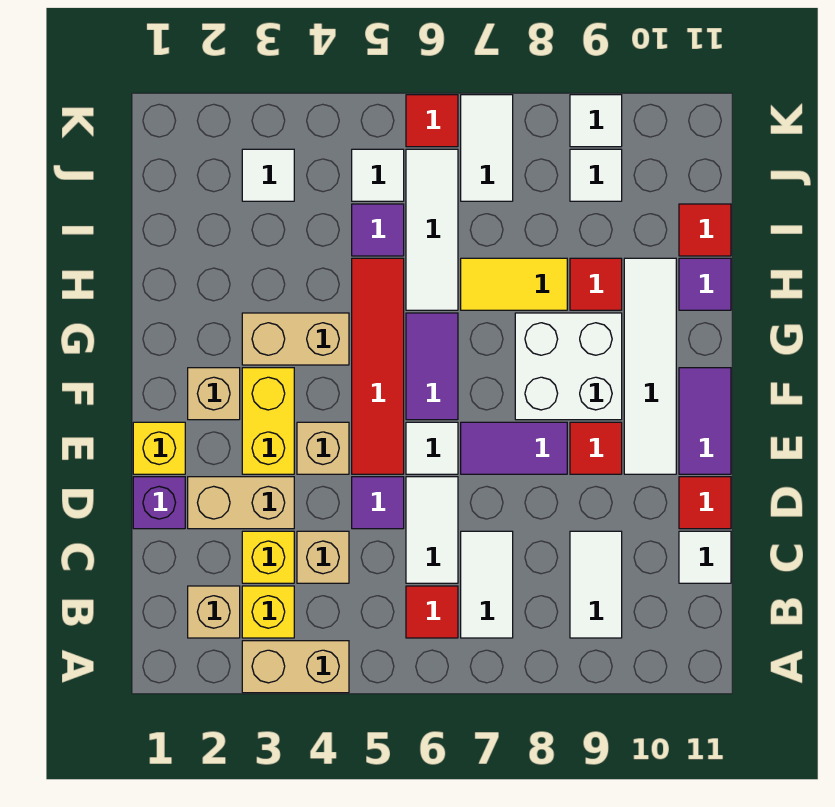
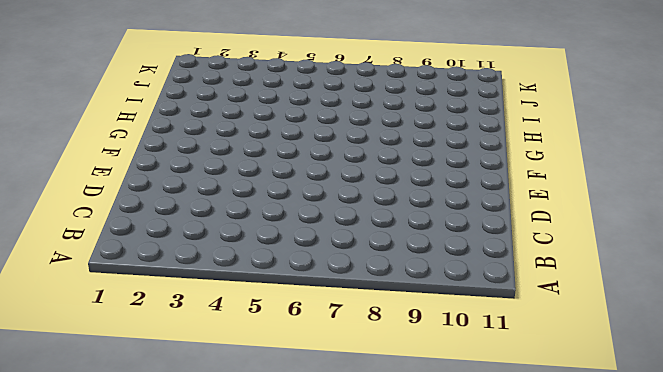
none -> tan 1x2 brick [242,641,349,693]
none -> tan 1x1 brick [188,586,240,638]
none -> yellow 1x1 brick [242,586,294,638]
none -> red 1x1 tile [406,586,458,638]

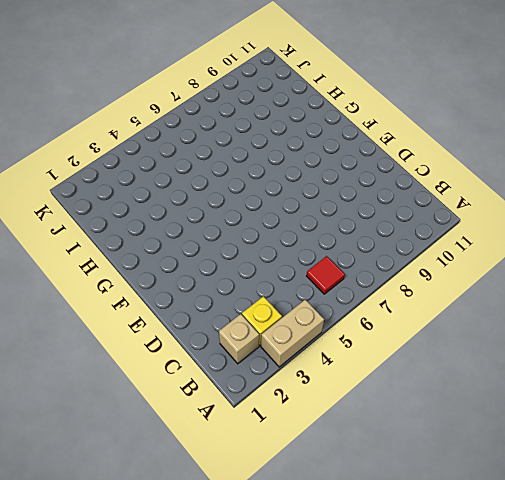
none -> white 1x2 tile [461,531,513,638]
none -> white 1x2 tile [570,531,622,638]
none -> yellow 1x1 brick [242,531,294,583]
none -> tan 1x1 brick [297,531,349,583]

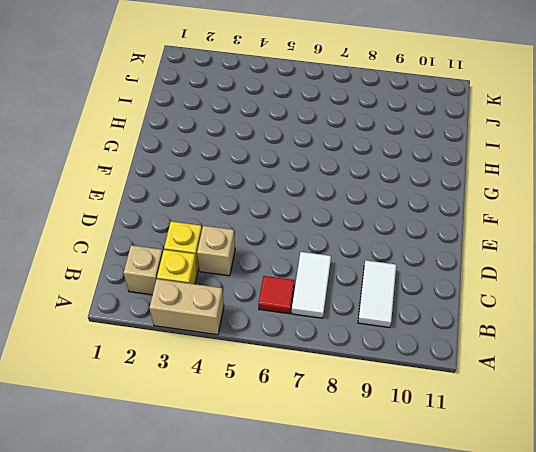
none -> white 1x2 tile [406,477,458,583]
none -> white 1x1 tile [679,531,731,583]
none -> purple 1x1 brick [133,477,185,529]
none -> tan 1x2 brick [188,477,294,529]

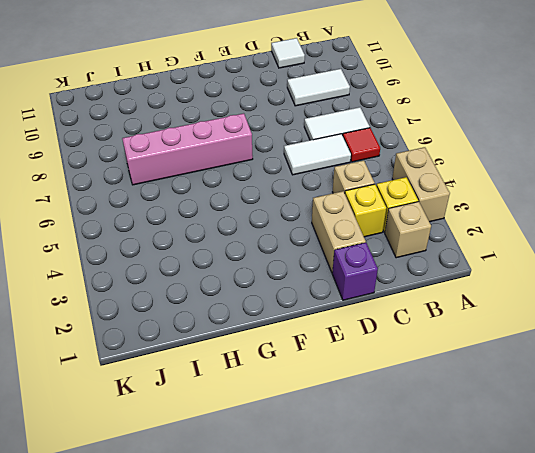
pink 1x4 brick [122,113,253,185] -> yellow 1x2 tile [461,258,567,310]
none -> purple 1x1 tile [352,477,404,529]
none -> red 1x1 tile [679,477,731,529]
none -> yellow 1x1 brick [133,422,185,474]
none -> yellow 1x2 brick [242,368,294,474]

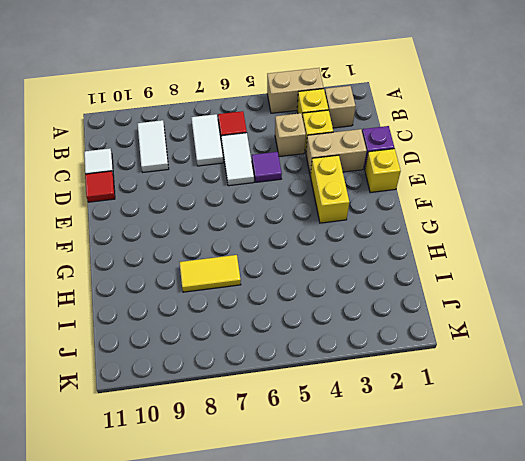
none -> tan 1x1 brick [297,422,349,474]
none -> red 1x4 tile [352,258,404,474]
none -> white 1x1 tile [406,422,458,474]
none -> purple 1x2 tile [461,422,567,474]

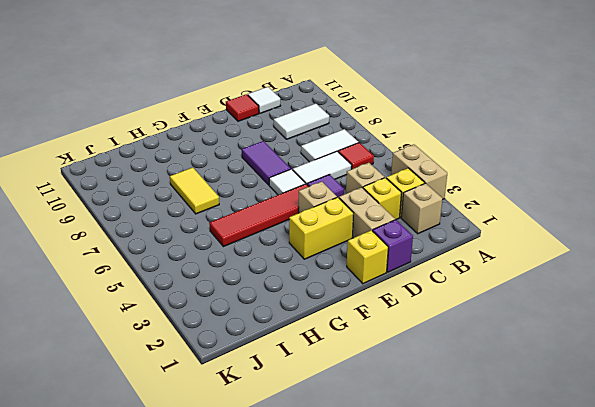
none -> red 1x1 tile [570,422,622,474]
none -> white 1x4 tile [624,258,676,474]
none -> purple 1x2 tile [679,368,731,474]
none -> tan 1x1 brick [188,368,240,420]

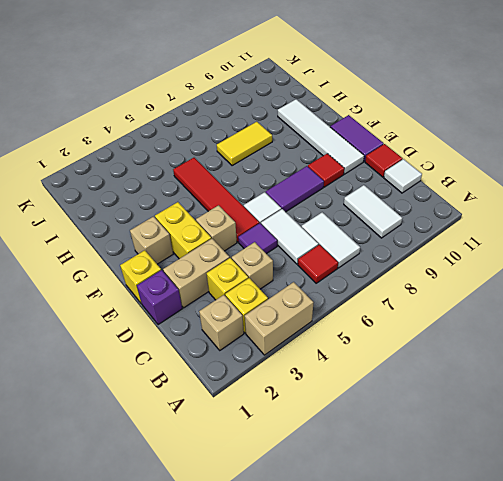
none -> purple 1x2 tile [406,313,458,420]
none -> white 2x2 brick [515,313,622,420]
none -> tan 1x2 brick [242,313,349,365]
none -> white 1x3 tile [406,149,458,310]

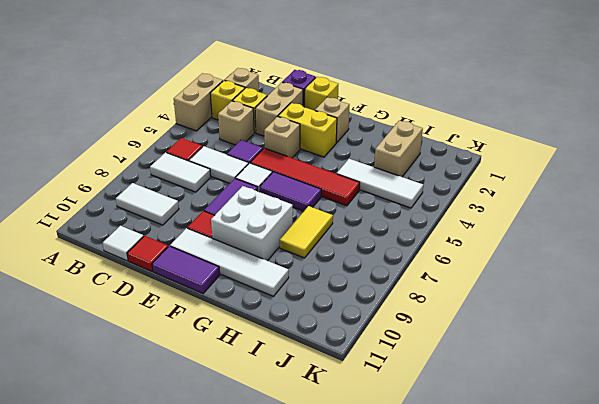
white 1x3 tile [337,159,423,208] -> white 1x3 tile moved to [406,149,458,310]
tan 1x2 brick [374,120,423,177] -> tan 1x2 brick moved to [242,313,349,365]
none -> red 1x1 tile [570,258,622,310]
none -> purple 1x1 tile [679,258,731,310]
none -> purple 1x1 tile [352,204,404,256]
none -> red 1x1 tile [679,204,731,256]

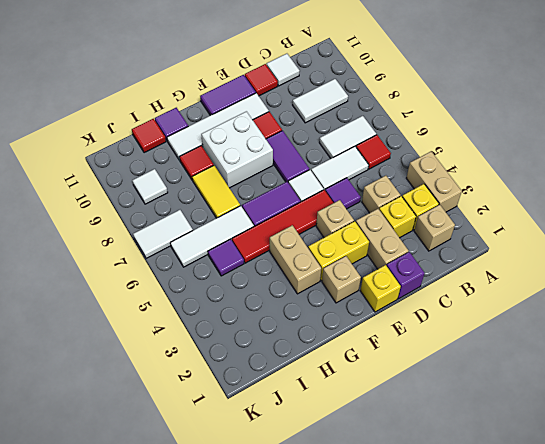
none -> white 1x1 tile [242,149,294,201]
none -> white 1x1 tile [352,149,404,201]
none -> red 1x1 tile [406,95,458,147]
none -> white 1x1 tile [570,95,622,147]

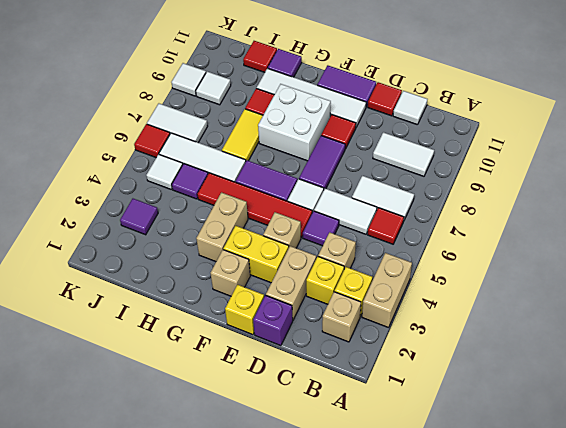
purple 1x1 tile [120,199,158,235] -> white 1x1 tile [242,149,294,201]

